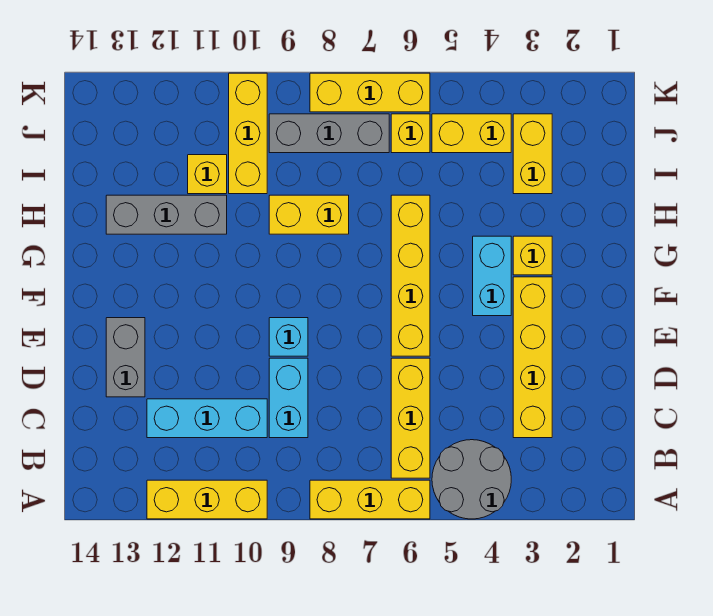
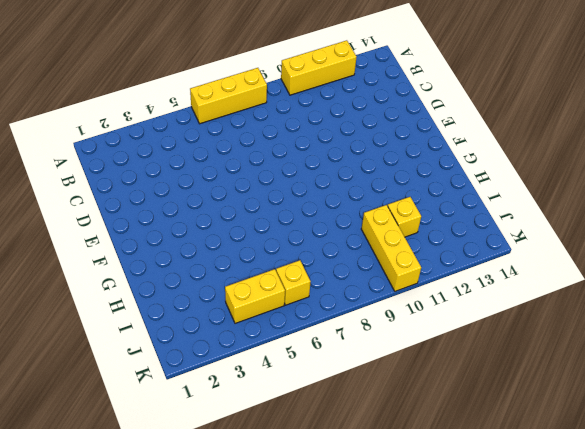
none -> grey 2x2 round brick [432,440,511,519]
none -> yellow 1x3 brick [391,358,430,478]
none -> yellow 1x4 brick [513,277,552,438]

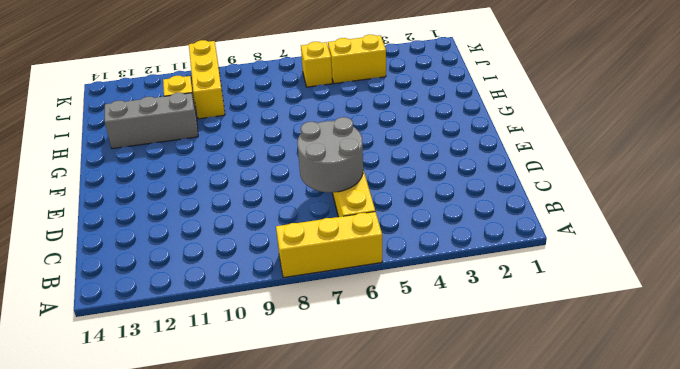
grey 2x2 round brick [297,117,363,193] -> grey 2x2 round brick moved to [432,440,511,519]
none -> yellow 1x3 brick [147,480,267,519]
none -> yellow 1x4 brick [513,277,552,438]
none -> cyan 1x2 brick [269,358,308,438]

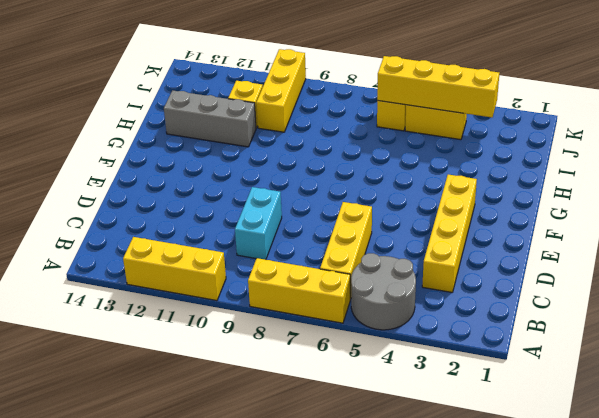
yellow 1x4 brick [377,56,499,117] -> yellow 1x4 brick turned to [391,195,430,356]
none -> cyan 1x3 brick [147,399,267,438]
none -> grey 1x2 brick [106,318,145,397]
none -> cyan 1x1 brick [269,318,308,356]

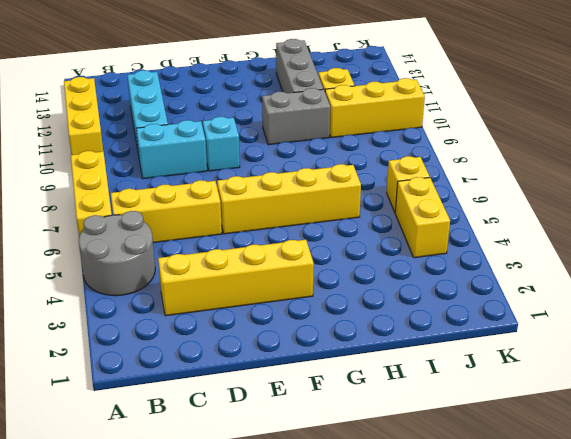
grey 1x2 brick [262,88,330,145] -> grey 1x2 brick moved to [106,318,145,397]
none -> cyan 1x2 brick [473,236,511,316]
none -> yellow 1x1 brick [513,236,552,275]
none -> yellow 1x2 brick [269,195,349,234]

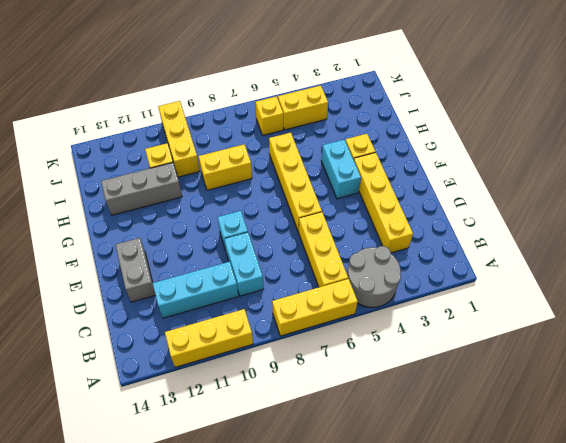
none -> yellow 1x2 brick [513,114,552,194]
none -> grey 1x3 brick [269,114,389,153]
none -> yellow 1x3 brick [310,73,430,112]

